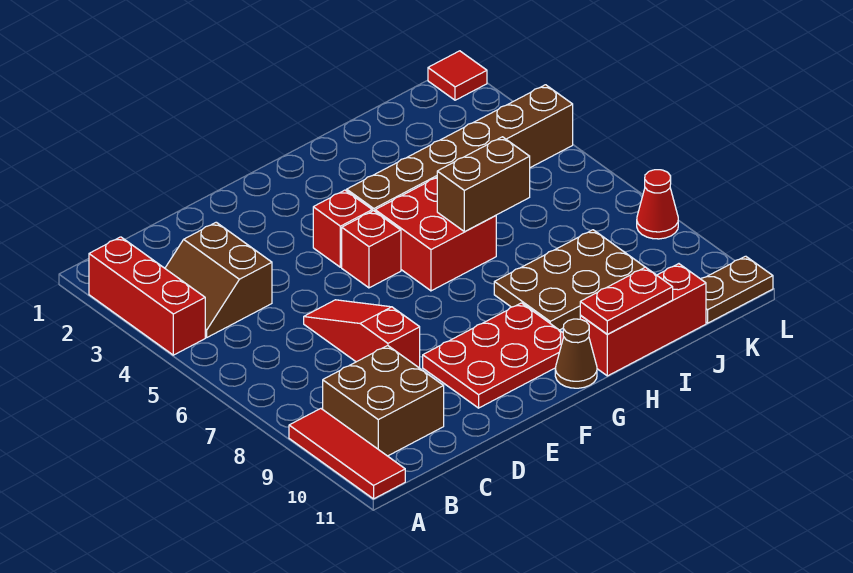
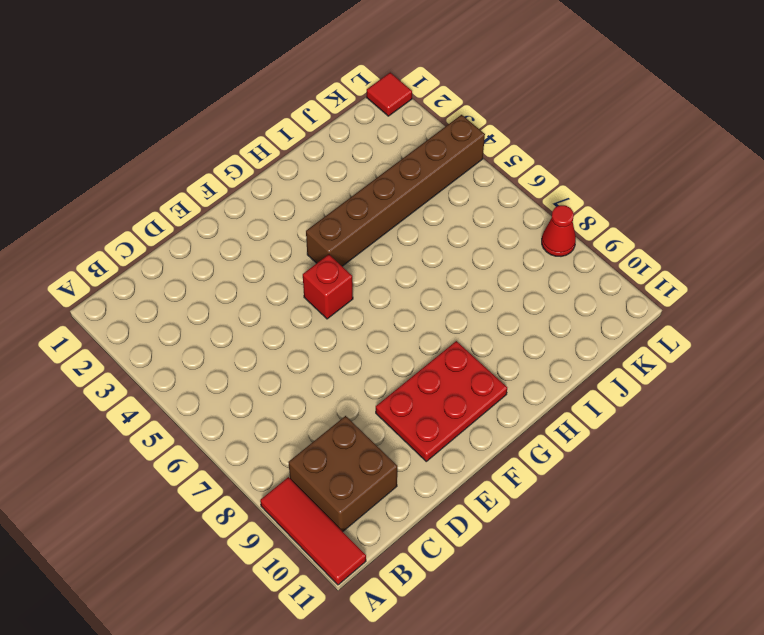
none -> red 1x3 brick [89,237,205,355]
none -> brown 2x2 slope [165,222,272,337]
none -> red 1x3 slope [304,300,420,368]

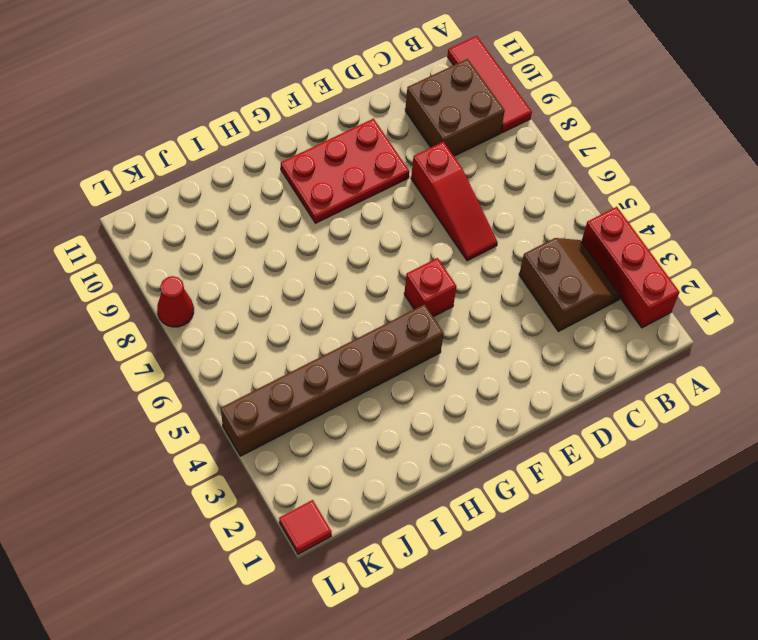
none -> red 1x1 brick [313,190,372,267]
none -> red 2x2 brick [375,177,496,291]
none -> brown 1x1 cone [555,319,597,388]

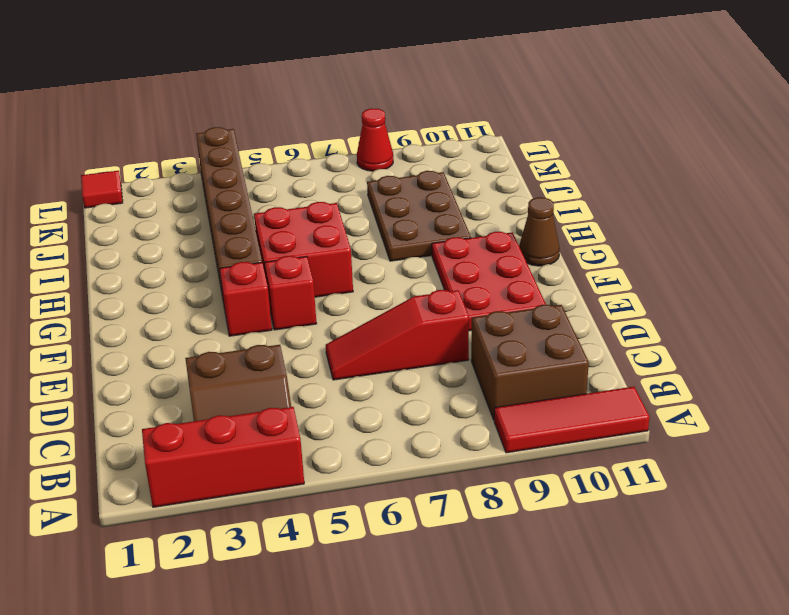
none -> red 1x3 brick [580,264,706,376]
none -> brown 1x2 plate [701,256,773,323]
none -> brown 1x2 brick [437,137,530,232]

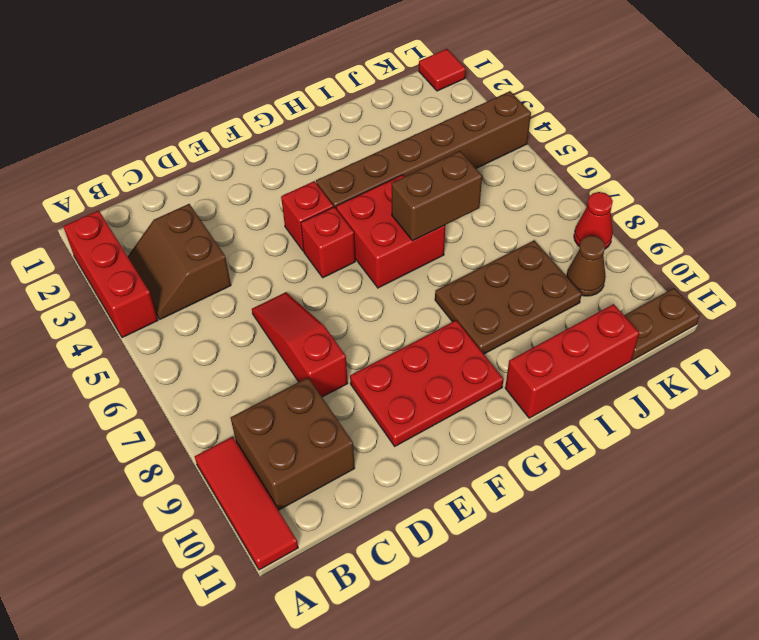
brown 1x1 cone [567,236,606,296] -> brown 1x1 cone moved to [555,319,597,388]
none -> red 1x2 plate [580,267,673,334]

